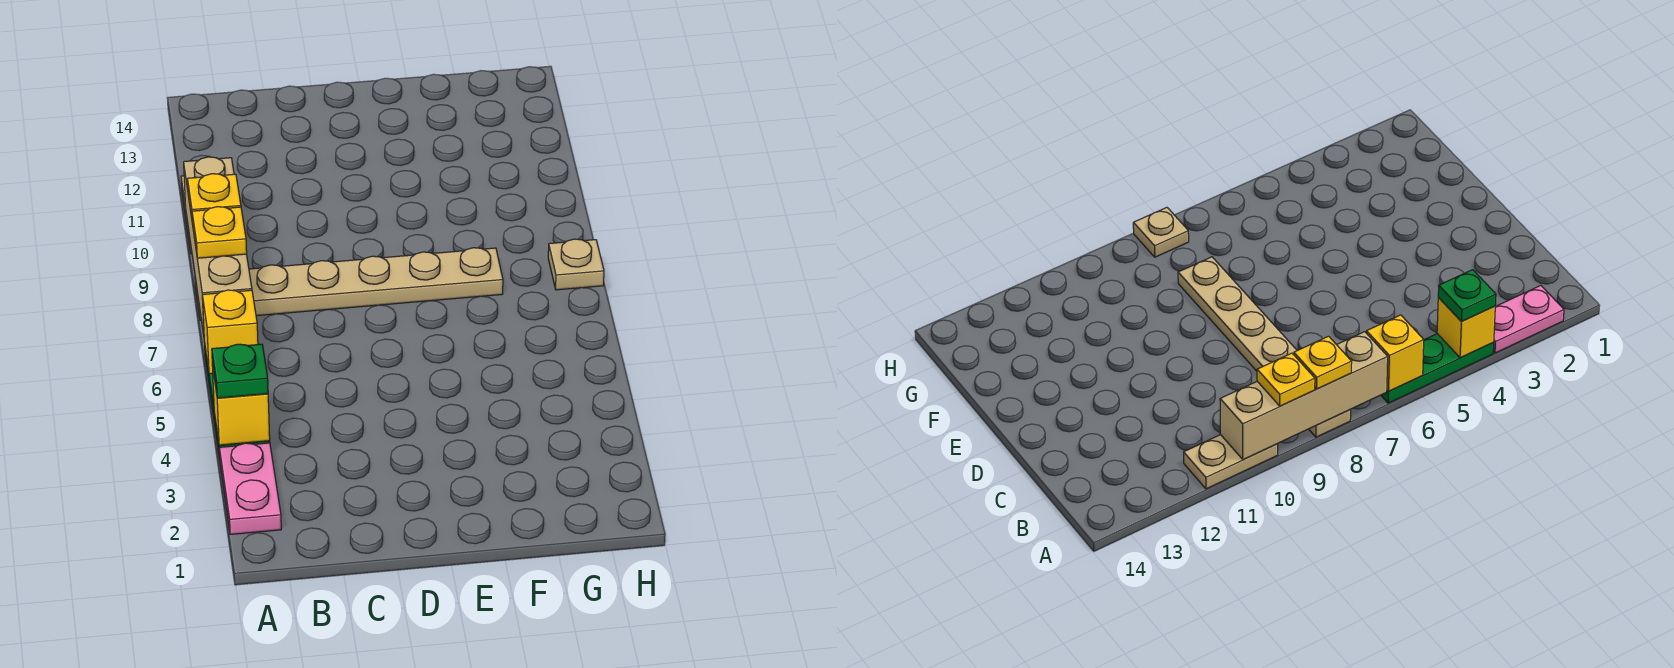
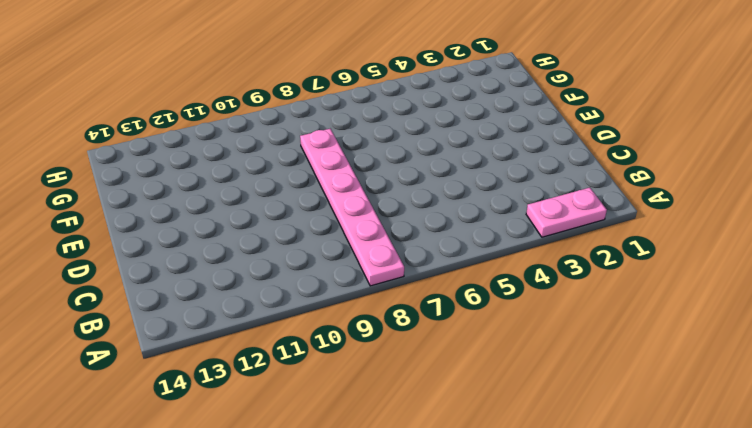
pink 1x6 plate [300,129,404,286] -> tan 1x6 plate [195,248,503,320]
none -> green 1x3 plate [1381,334,1494,403]
none -> tan 1x2 plate [1184,435,1278,489]

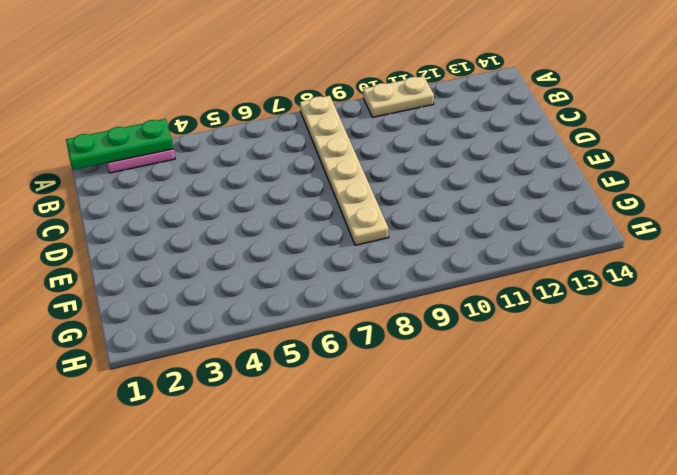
green 1x3 plate [66,119,173,170] -> green 1x3 plate moved to [1381,334,1494,403]
none -> tan 1x1 plate [548,239,604,290]
none -> yellow 1x1 brick [212,365,270,445]

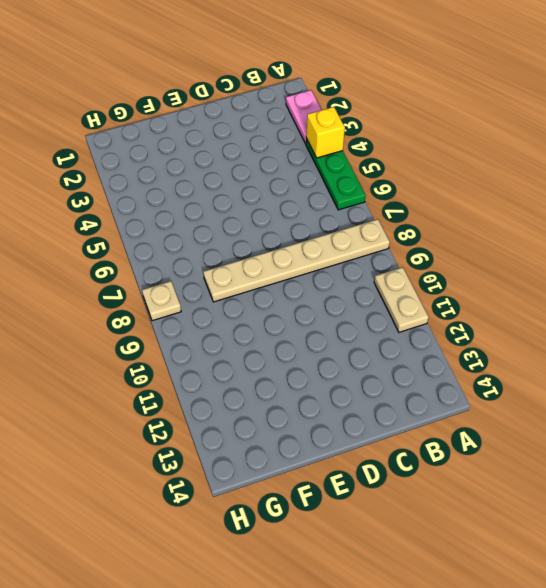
none -> yellow 1x1 brick [202,290,258,374]
none -> tan 1x4 brick [184,157,252,334]

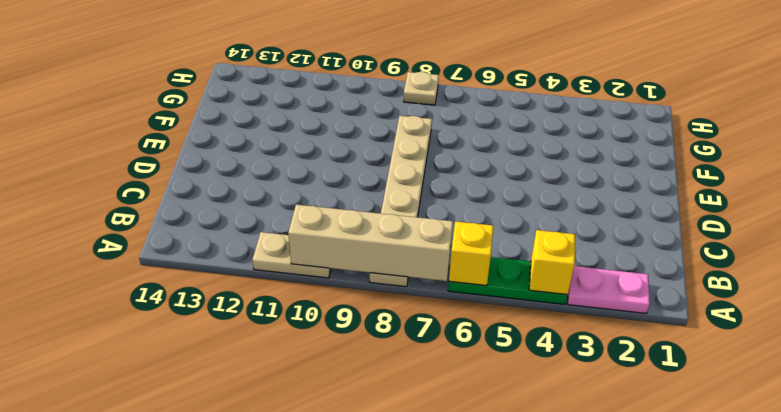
none -> green 1x1 plate [212,344,268,398]
none -> yellow 1x1 plate [192,207,247,258]

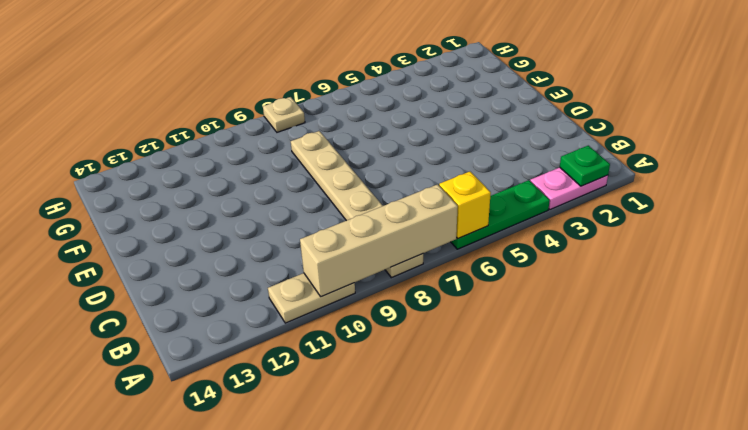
green 1x1 plate [560,146,610,186] -> green 1x1 plate moved to [212,344,268,398]
none -> yellow 1x1 brick [212,365,270,445]
none -> yellow 1x1 plate [192,207,247,258]

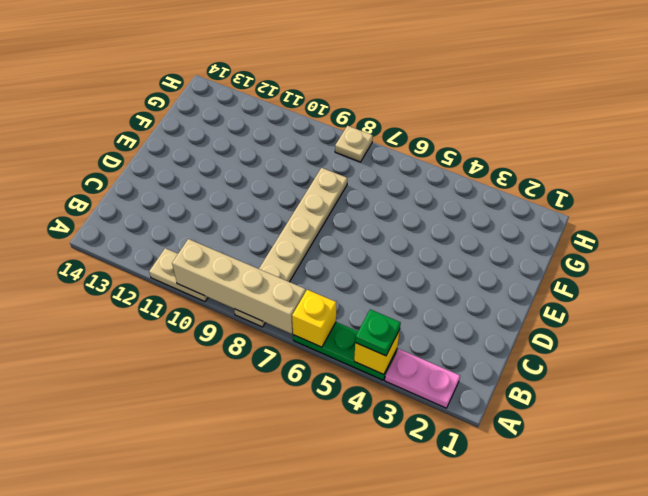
none -> yellow 1x1 plate [192,207,247,258]
none -> yellow 1x1 plate [188,174,241,224]

